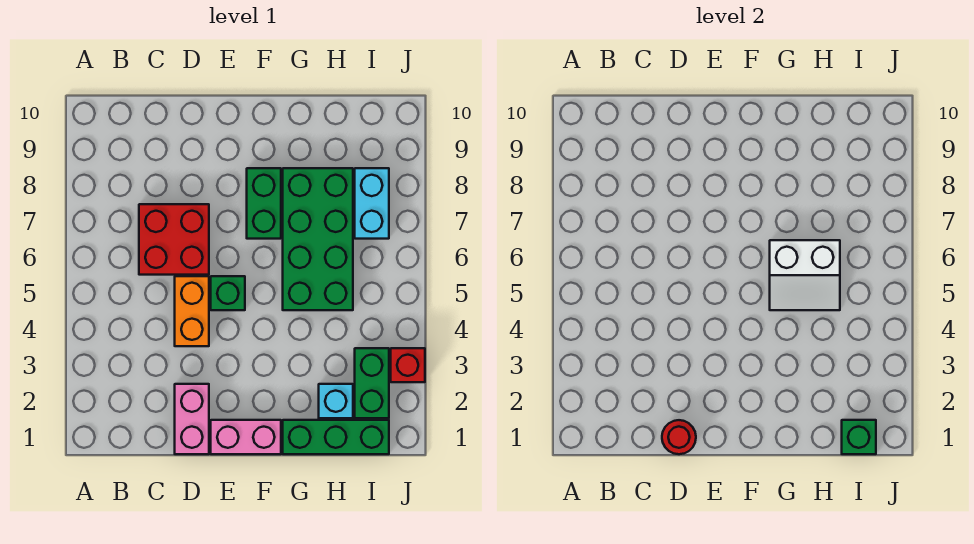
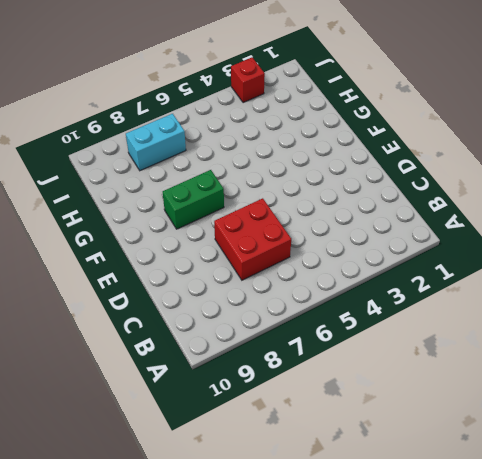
none -> pink 1x2 brick [175,384,209,454]
none -> orange 1x2 brick [175,276,209,346]
none -> pink 1x2 brick [211,420,281,454]

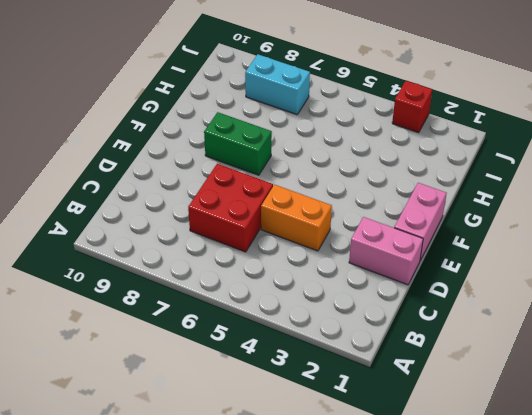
none -> green 1x1 brick [211,276,245,310]
none -> green 1x3 brick [283,420,389,454]
none -> green 2x4 brick [283,168,353,310]

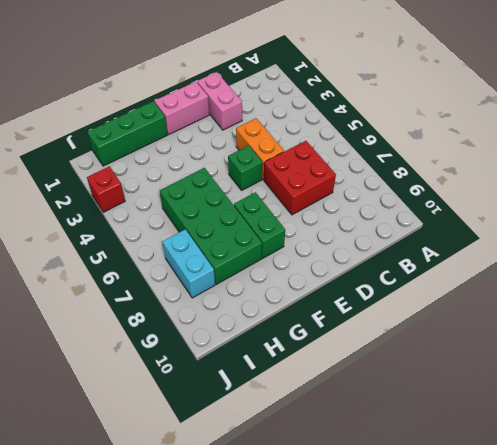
none -> cyan 1x1 brick [319,384,353,418]
none -> green 1x2 brick [355,348,389,418]
none -> red 1x1 round brick [662,420,696,454]

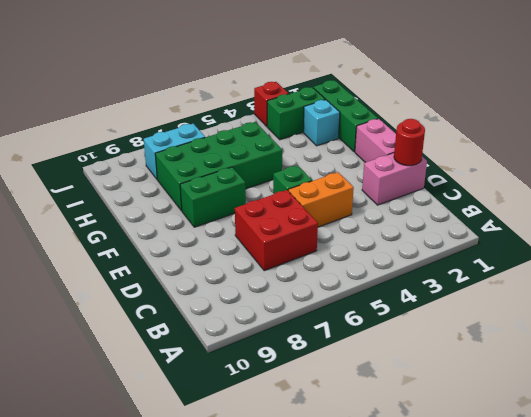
none -> white 2x2 slope [770,240,840,310]
none -> green 1x1 brick [842,420,876,454]

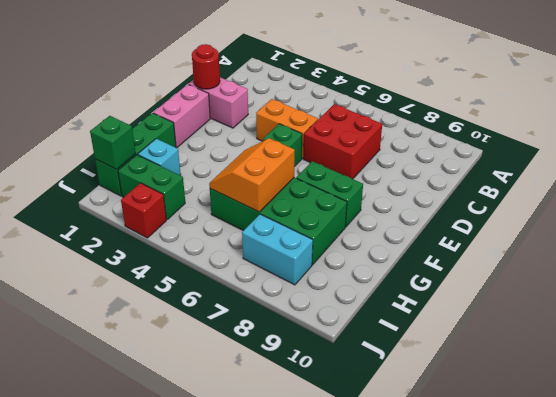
orange 2x2 slope [209,138,295,212] -> white 2x2 slope [770,240,840,310]

